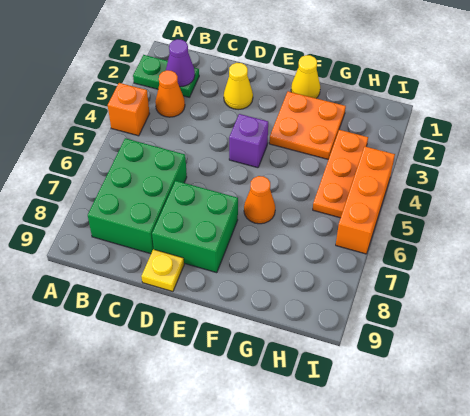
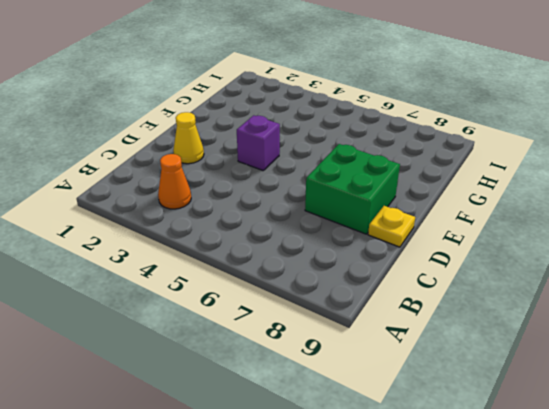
none -> green 1x2 plate [133,55,199,97]
none -> orange 1x1 brick [108,83,150,136]
none -> green 2x3 brick [88,138,187,254]

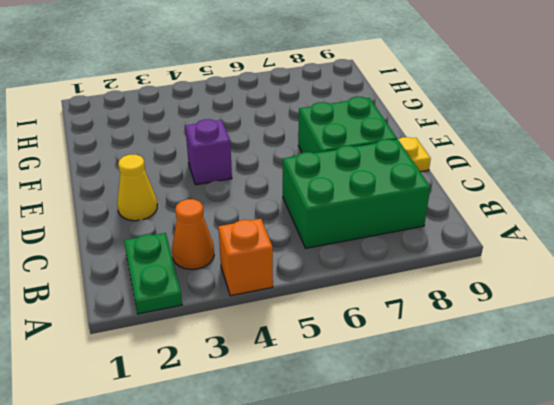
none -> yellow 1x1 cone [291,55,320,98]
none -> orange 2x2 plate [269,91,346,159]
none -> orange 1x1 cone [244,176,275,224]

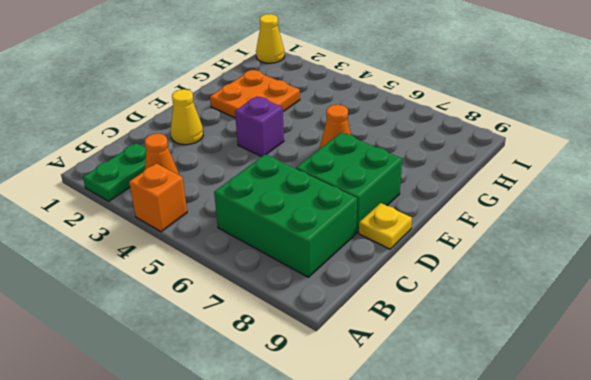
yellow 1x1 cone [256,14,285,63] -> yellow 1x1 cone moved to [291,55,320,98]
none -> orange 1x3 plate [313,130,368,218]
none -> orange 1x3 brick [336,147,395,254]
none -> purple 1x1 cone [166,39,195,87]

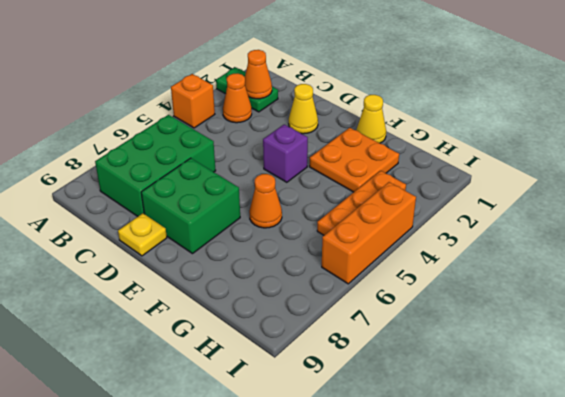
orange 1x1 cone [245,50,272,99] -> purple 1x1 cone [166,39,195,87]

